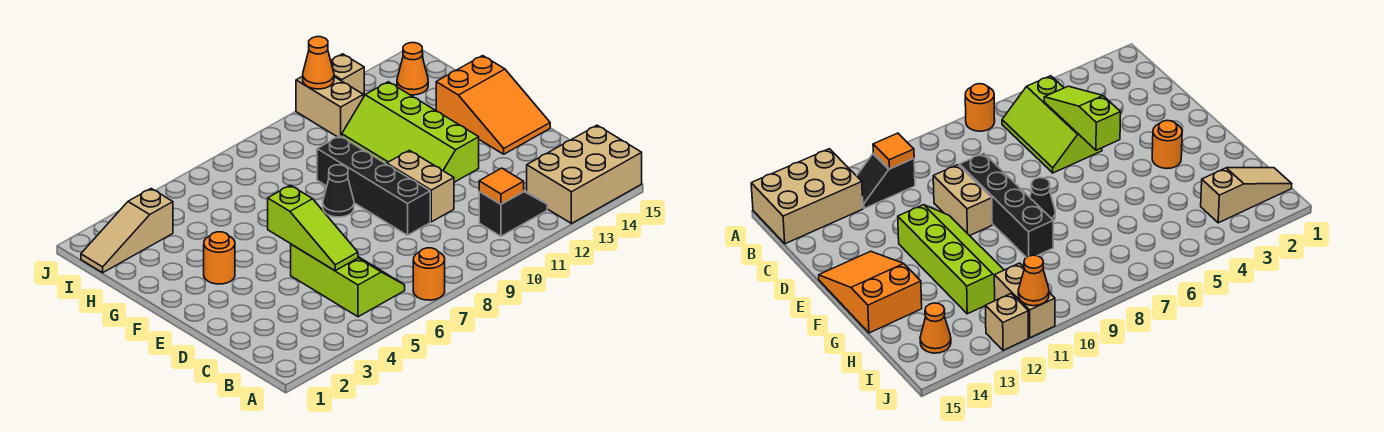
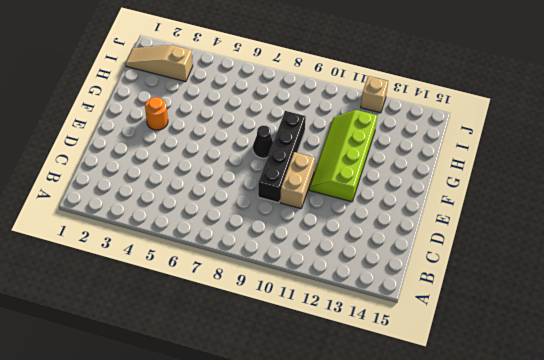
none -> orange 1x1 round brick [413,248,445,300]
none -> tan 2x3 brick [527,125,642,223]
none -> lime 2x3 slope [291,244,405,317]

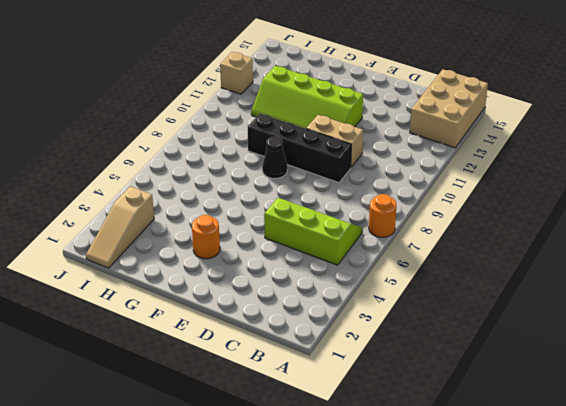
none -> black 1x2 slope [479,191,547,236]
none -> orange 2x3 slope [436,56,550,154]
none -> tan 1x2 brick [296,76,363,137]

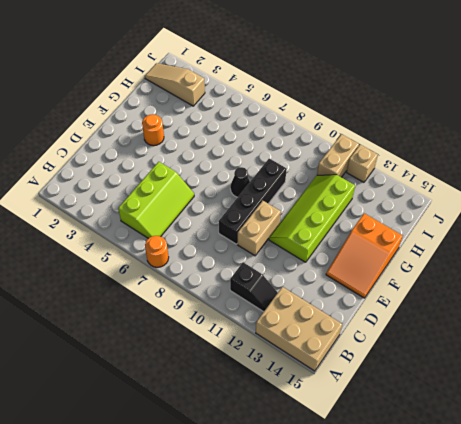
none -> orange 1x1 cone [397,43,428,95]
none -> orange 1x1 tile [479,168,524,204]
none -> lime 1x3 slope [268,185,358,271]

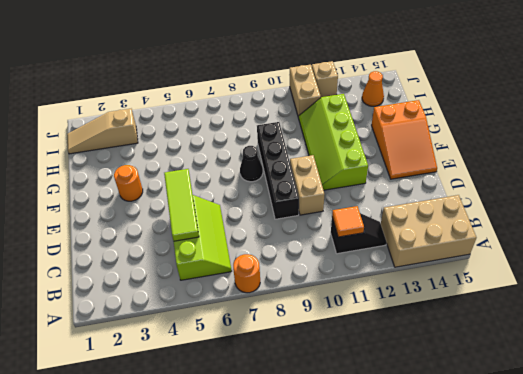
lime 1x3 tile [164,169,199,241] -> lime 1x3 slope [268,185,358,271]
none -> orange 1x1 cone [303,37,334,89]

